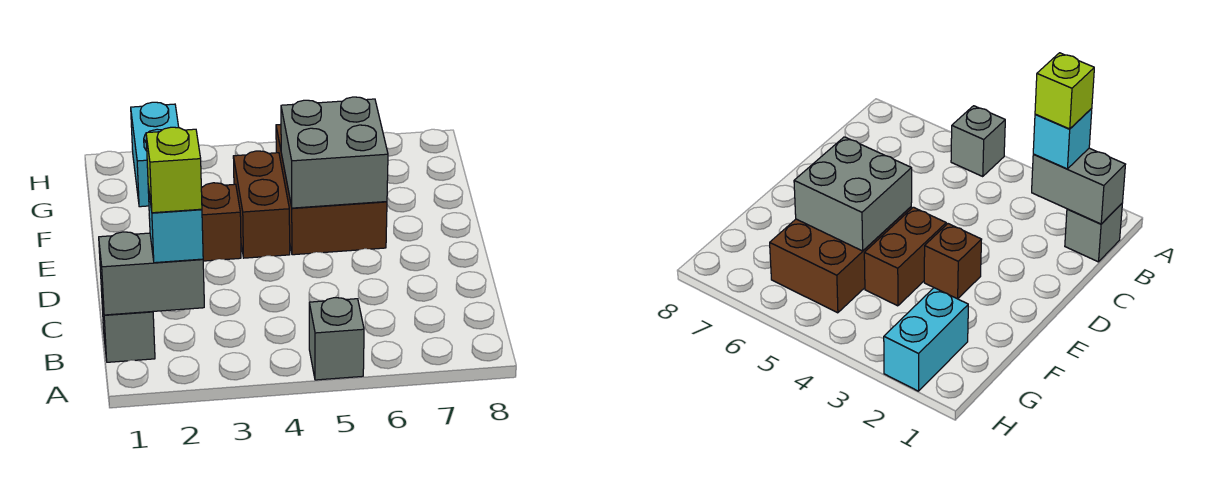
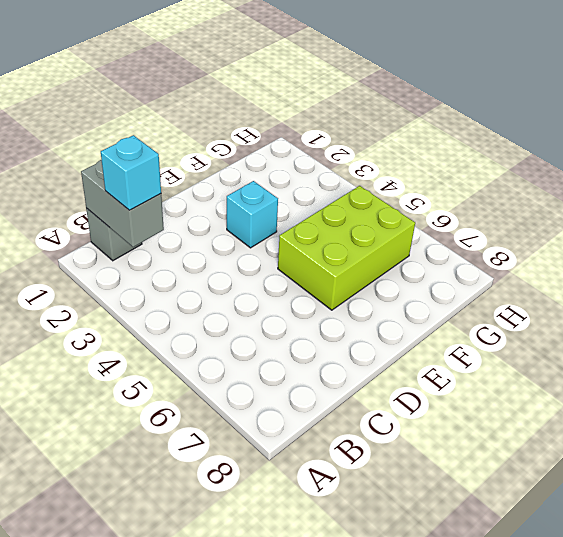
cyan 1x1 brick [227,181,278,248] -> brown 1x1 brick [201,183,241,261]
lime 2x3 brick [278,186,415,310] -> brown 2x3 brick [276,124,387,255]
none -> grey 1x1 brick [309,298,364,380]
none -> brown 1x2 brick [233,151,290,258]

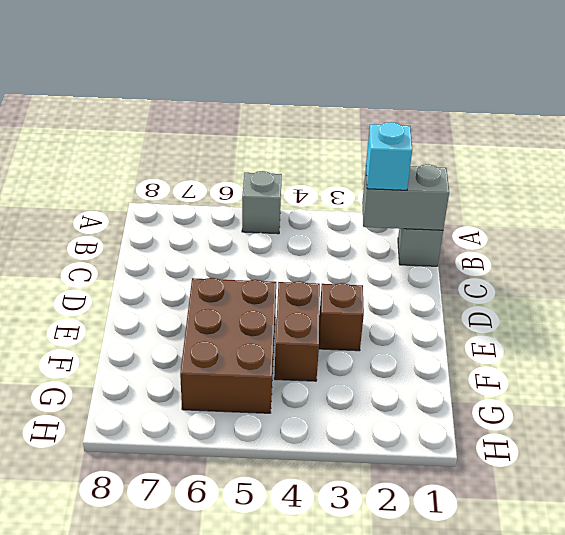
none -> cyan 1x2 brick [131,102,179,207]
none -> grey 2x2 brick [281,97,388,208]

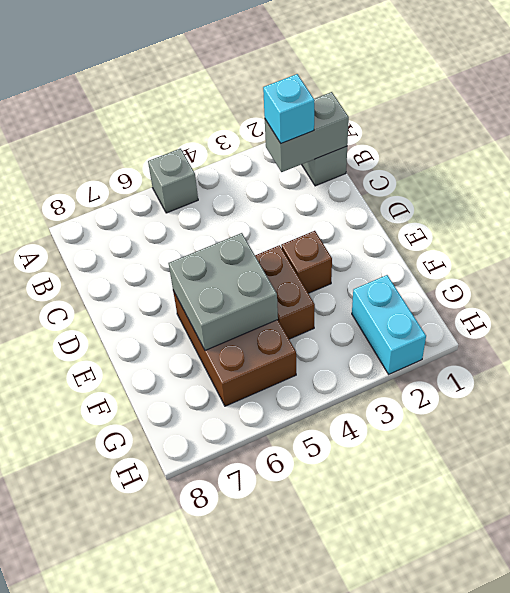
none -> lime 1x1 brick [146,127,202,213]

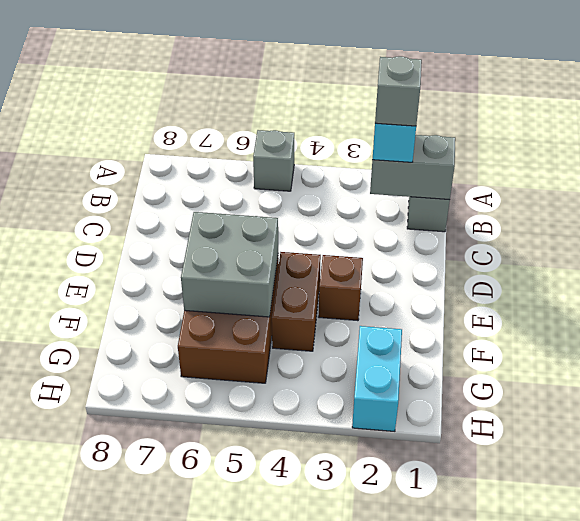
grey 1x1 brick [375,56,422,126] -> lime 1x1 brick [146,127,202,213]

